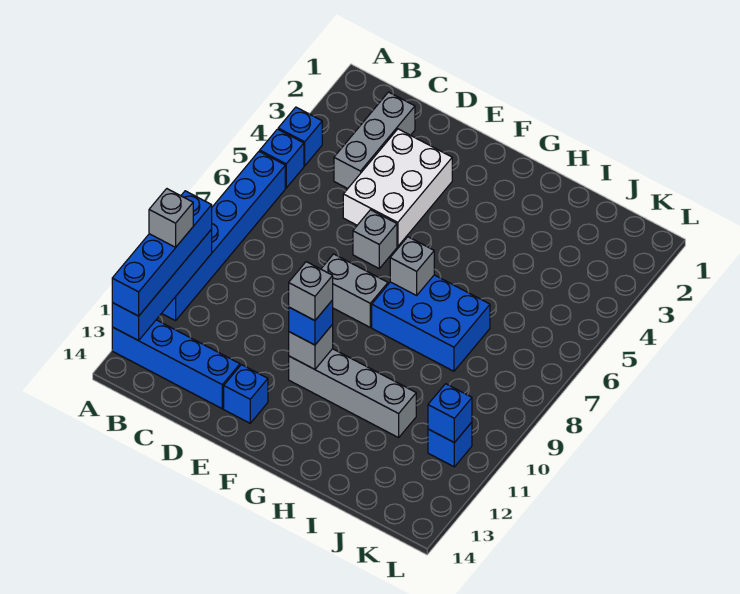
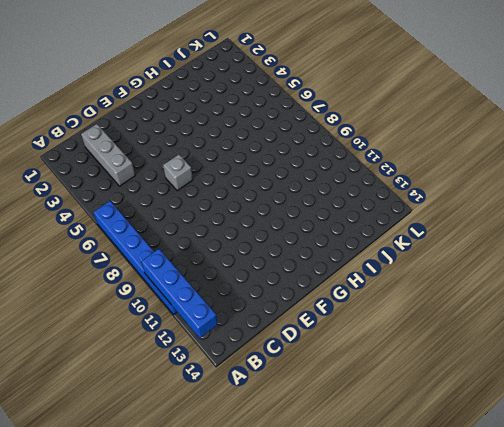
none -> blue 1x1 brick [278,107,322,166]
none -> blue 1x1 brick [260,129,304,188]
none -> blue 1x4 brick [112,320,240,409]

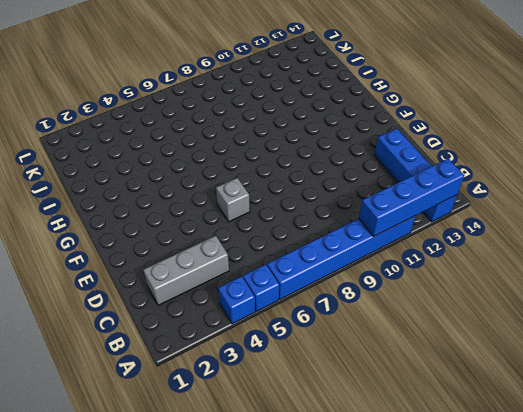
none -> white 2x3 brick [343,129,452,247]
none -> grey 1x2 brick [321,254,388,327]
none -> blue 1x1 brick [224,365,268,423]

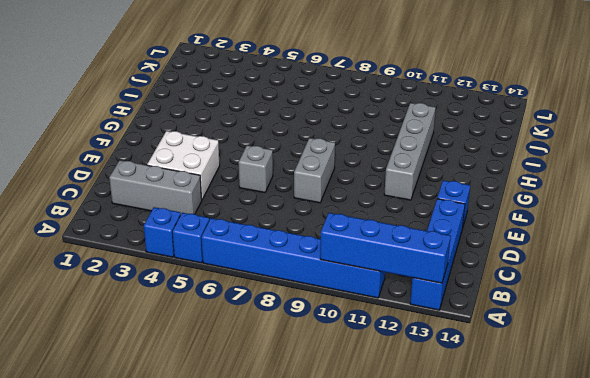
white 2x2 brick [147,131,220,200] -> white 2x3 brick [343,129,452,247]
none -> blue 2x3 brick [372,275,490,371]
none -> blue 1x1 brick [428,422,472,467]
none -> grey 1x1 brick [289,325,333,369]

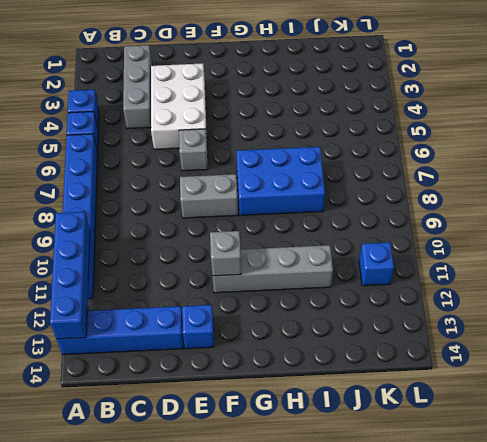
none -> grey 1x1 brick [390,237,434,295]
none -> blue 1x1 brick [428,384,472,443]
none -> blue 1x4 brick [112,191,212,316]

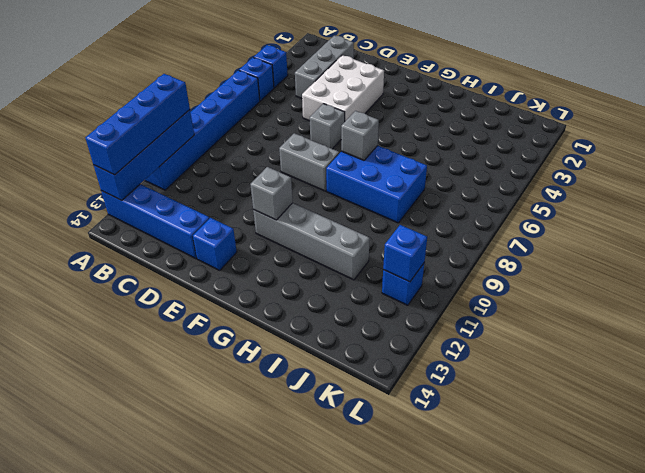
none -> blue 1x1 brick [289,300,333,345]
none -> grey 1x1 brick [149,189,193,247]
none -> grey 1x1 brick [289,262,333,321]

